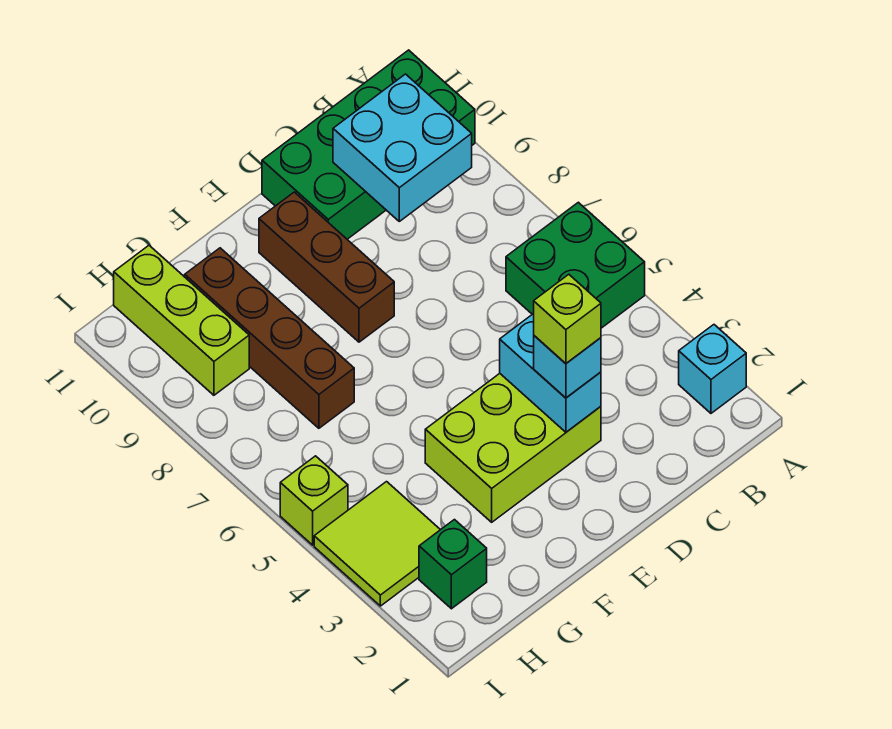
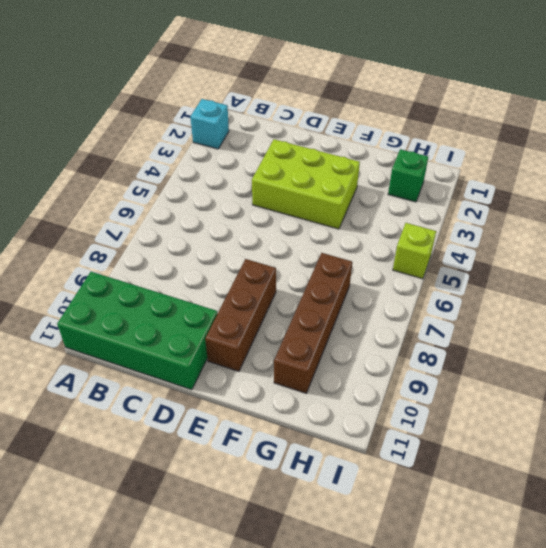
none -> green 2x2 brick [506,202,645,328]
none -> lime 2x2 tile [314,482,440,606]
none -> lime 1x3 brick [114,245,249,395]

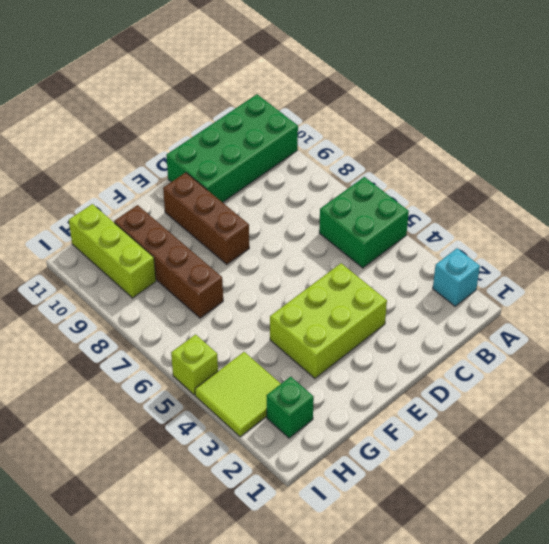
none -> cyan 2x2 brick [333,74,472,221]
none -> cyan 1x2 brick [500,314,601,432]
none -> cyan 1x1 brick [534,336,601,398]

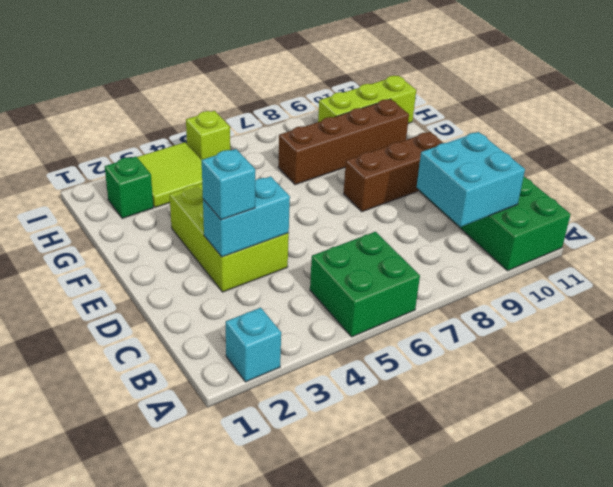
none -> lime 1x1 brick [534,274,601,363]

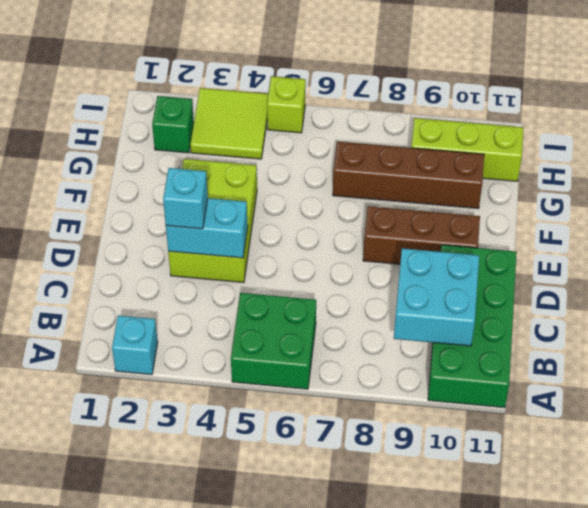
none -> lime 1x1 brick [534,274,601,363]

